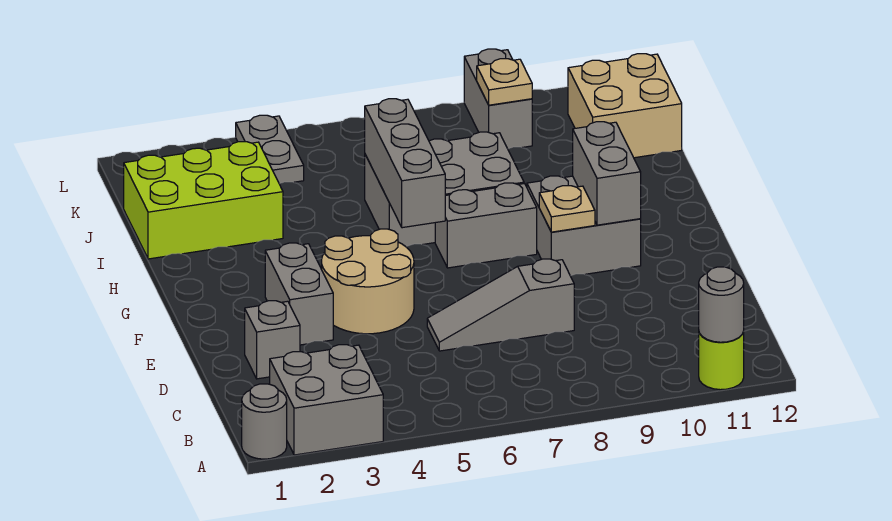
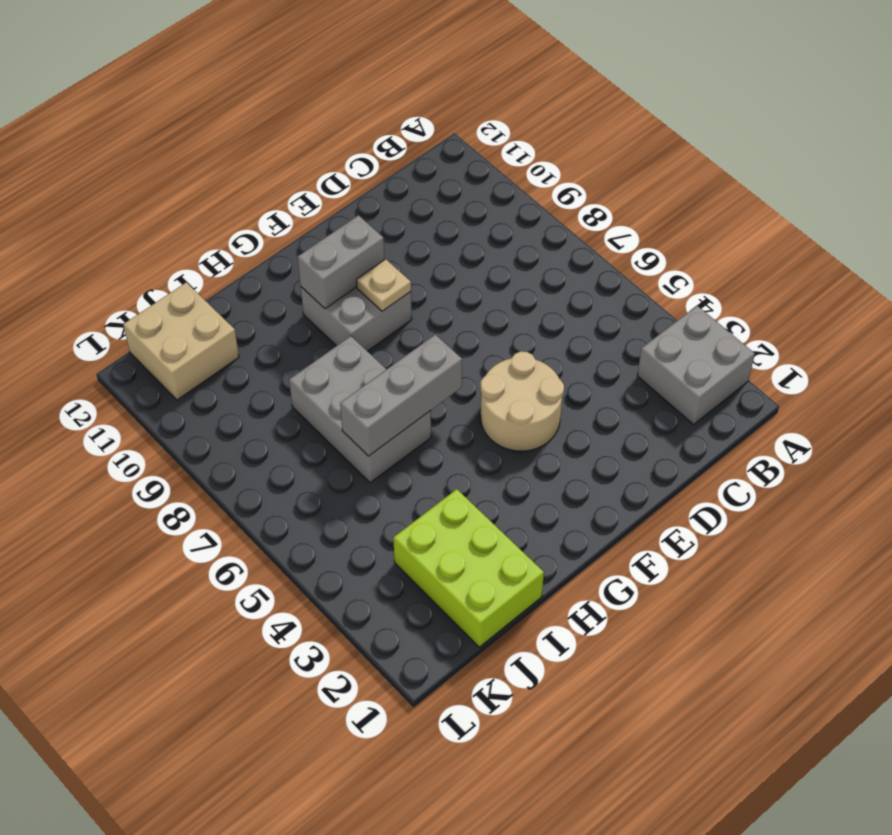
none -> grey 1x1 round brick [242,384,287,459]
none -> lime 1x1 round brick [699,332,744,390]
none -> grey 1x1 brick [245,301,300,379]

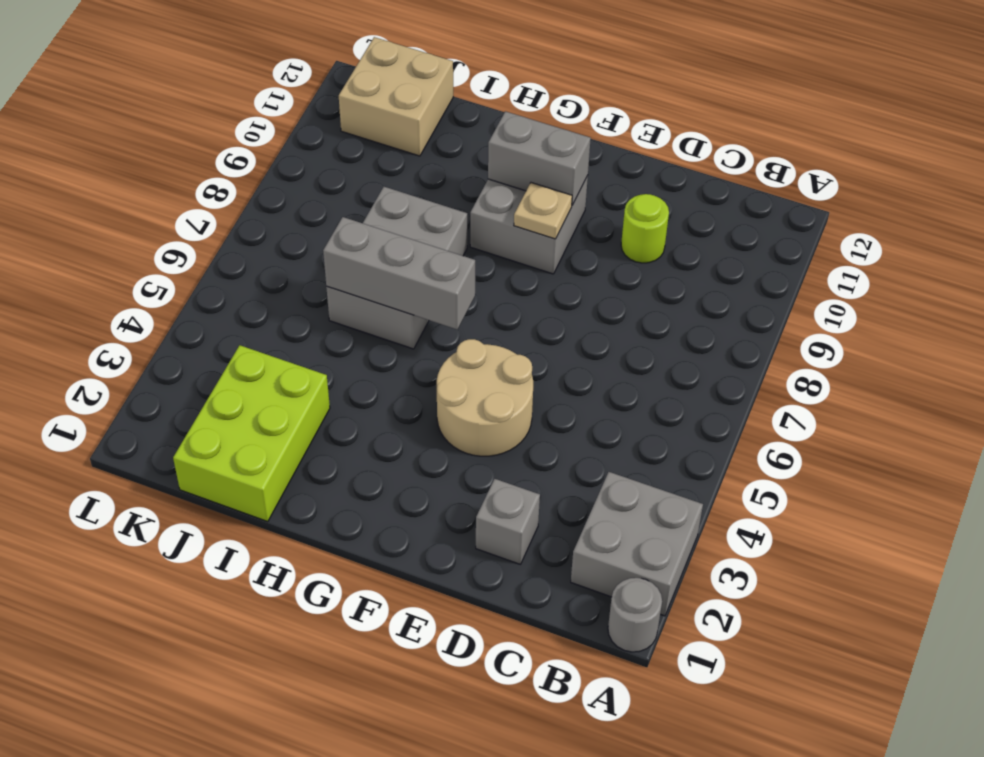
lime 1x1 round brick [621,194,669,263] -> lime 1x1 round brick moved to [699,332,744,390]
none -> grey 1x3 slope [427,259,574,351]
none -> grey 1x2 brick [265,243,333,345]
none -> grey 1x2 brick [435,183,537,268]

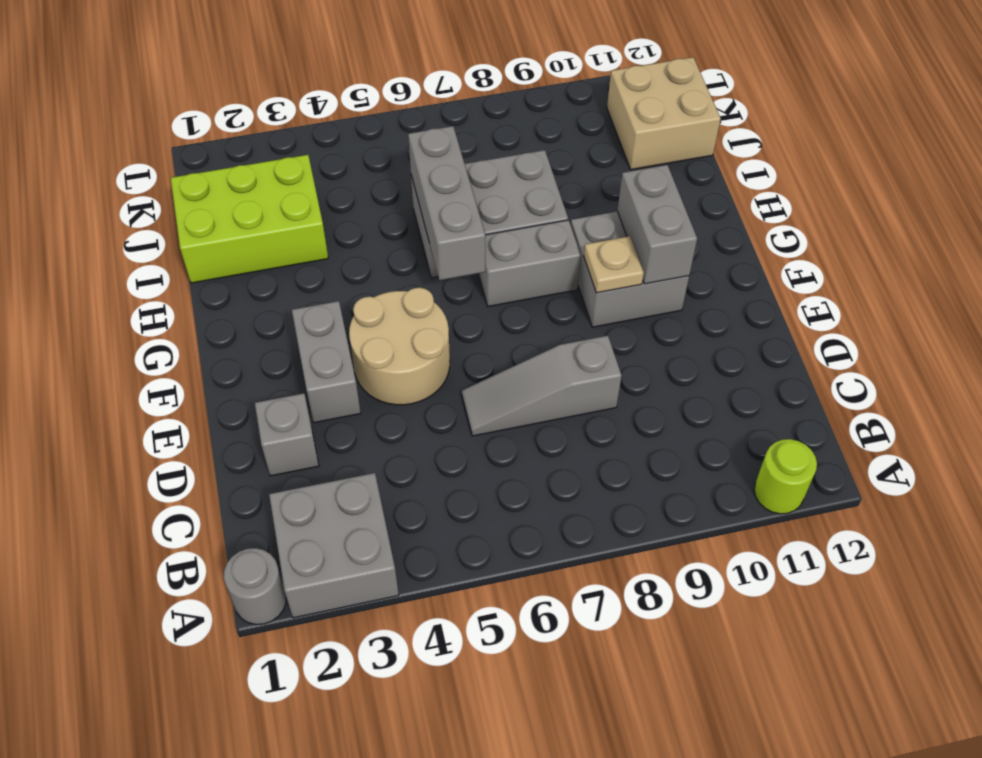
none -> grey 1x2 plate [236,115,304,184]
none -> grey 1x2 brick [464,49,532,149]
none -> grey 1x1 round brick [699,267,744,342]

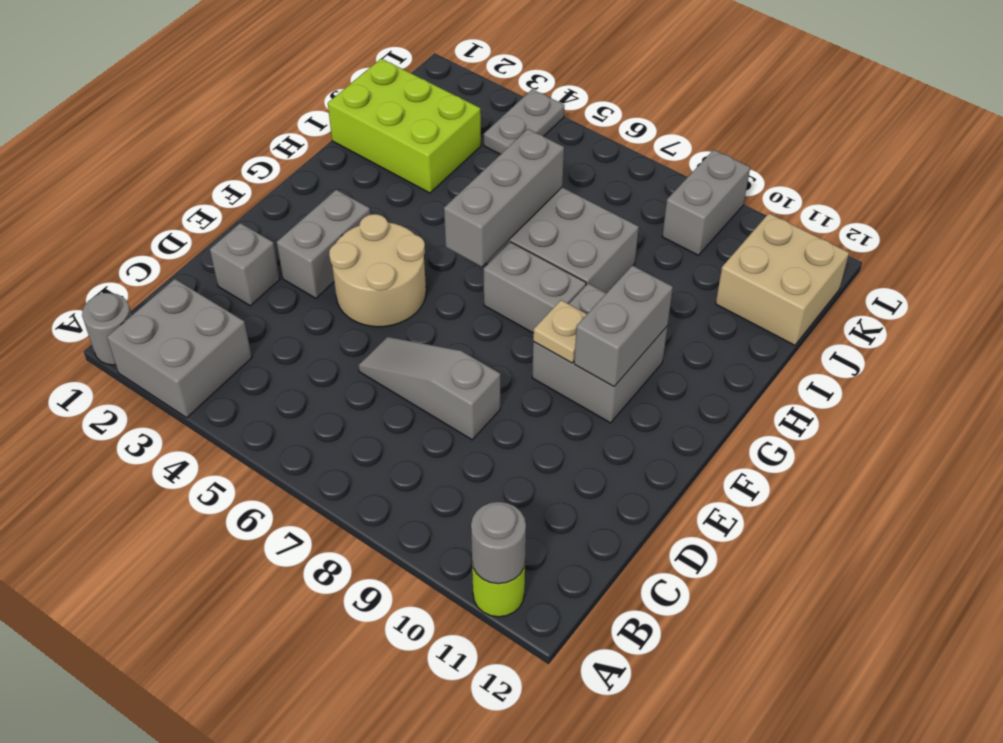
none -> tan 1x1 plate [477,59,532,105]

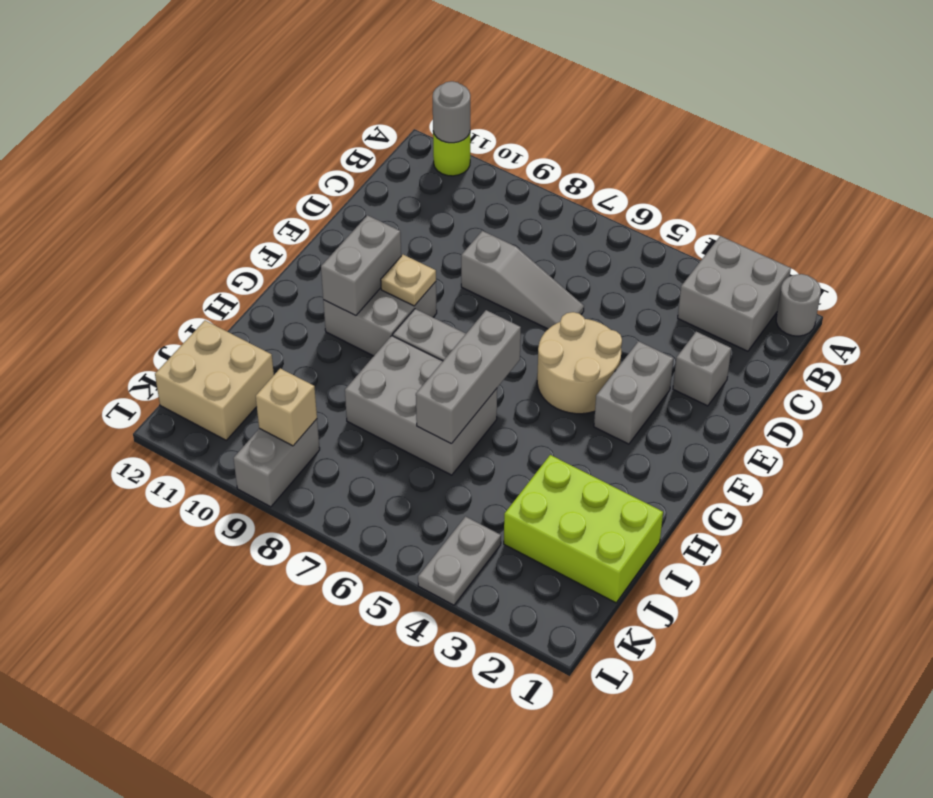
tan 1x1 brick [256,368,317,446] -> tan 1x1 plate [477,59,532,105]

